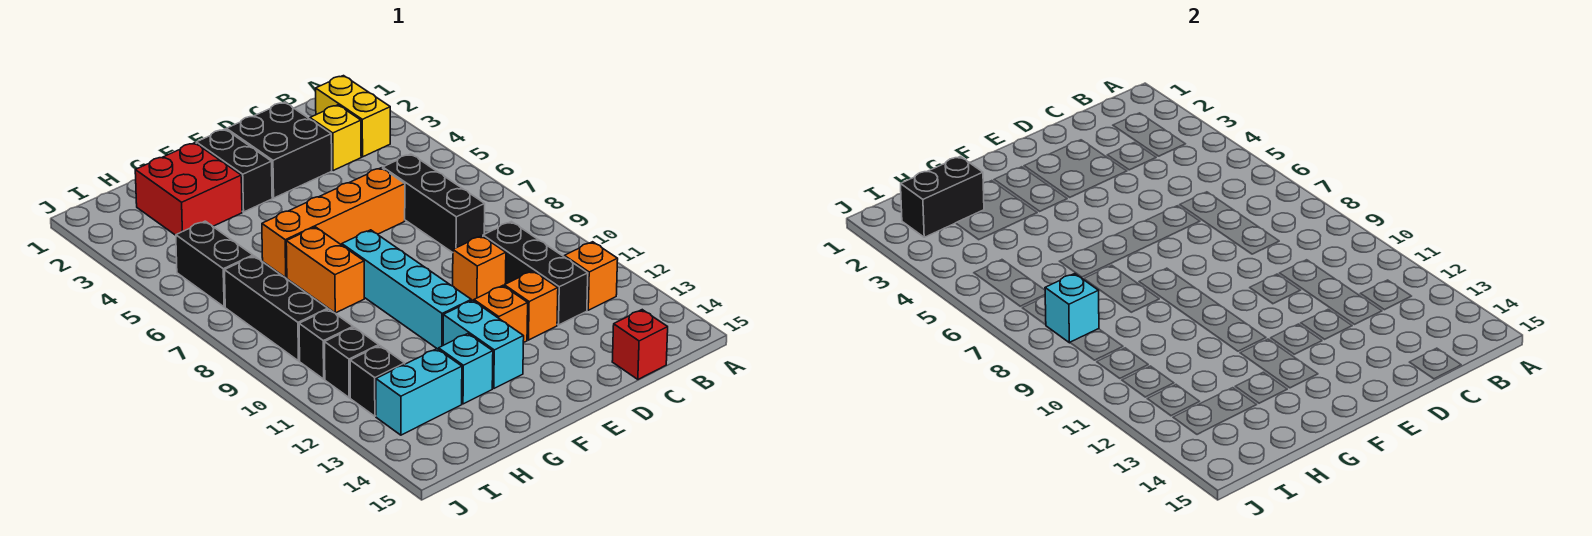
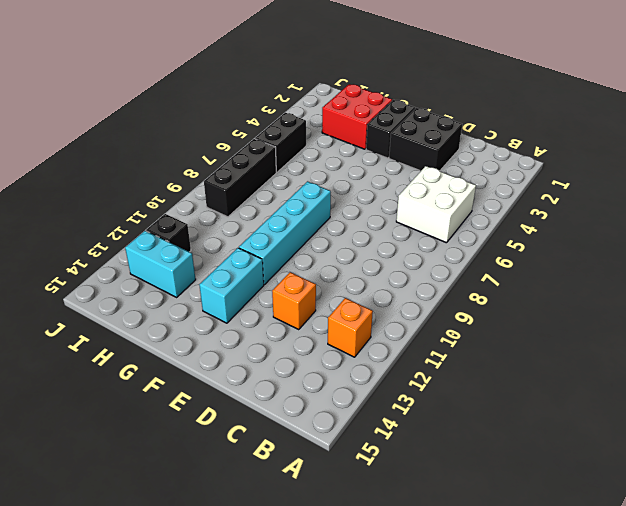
white 2x2 brick [396,166,476,243] -> black 1x3 brick [383,154,485,253]
none -> yellow 1x2 brick [316,76,390,157]
none -> yellow 1x1 brick [310,105,361,171]
none -> black 1x3 brick [483,221,588,325]

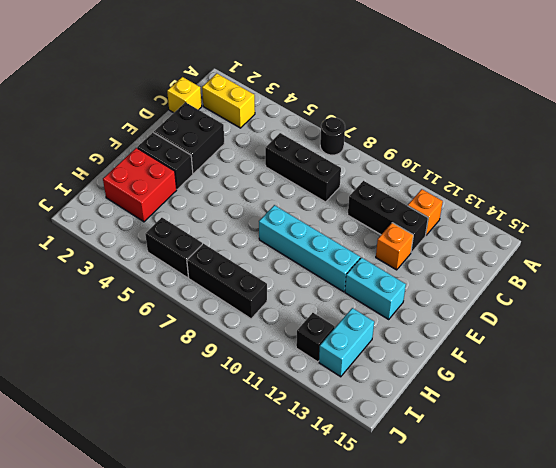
black 1x1 round brick [320,117,345,155] -> none
yellow 1x1 brick [167,77,202,113] -> yellow 1x1 brick moved to [310,105,361,171]
none -> red 1x1 brick [612,310,668,379]
none -> orange 1x4 brick [262,168,405,278]
none -> orange 1x1 brick [453,236,506,301]

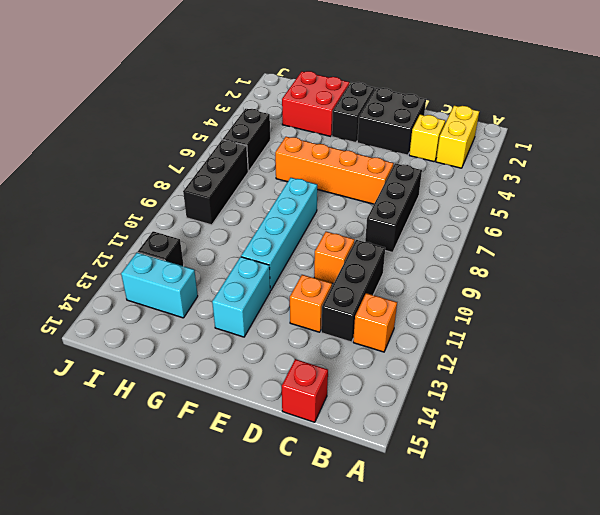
none -> orange 1x1 brick [474,286,528,343]
none -> orange 1x2 brick [286,227,364,313]
none -> cyan 1x1 brick [438,334,493,404]

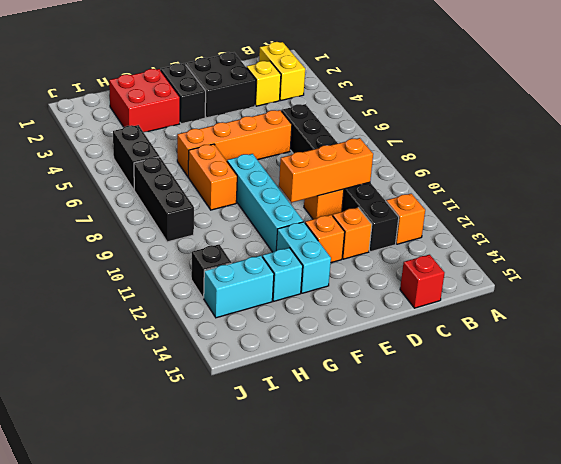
orange 1x3 brick [279,138,373,202] -> none
none -> black 1x1 brick [299,309,353,379]
none -> black 1x1 brick [325,327,379,398]
none -> black 1x2 brick [901,157,984,237]

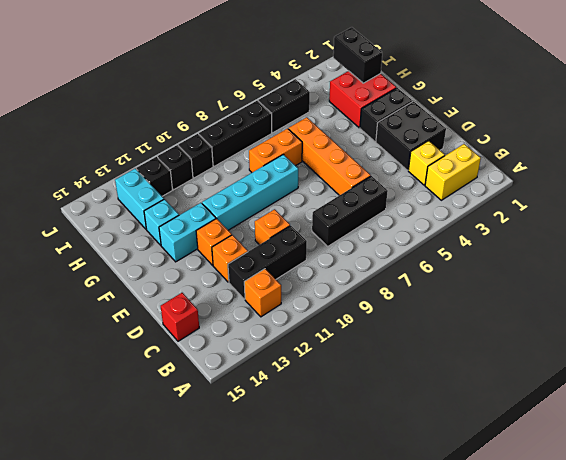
none -> cyan 1x1 brick [1045,274,1099,343]

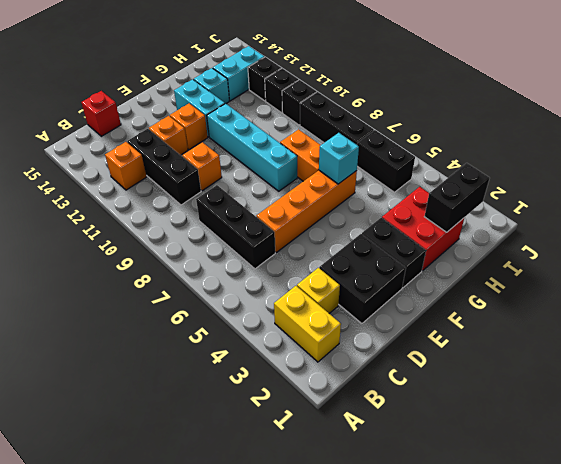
cyan 1x1 brick [319,133,359,184] -> cyan 1x1 brick moved to [1045,274,1099,343]

